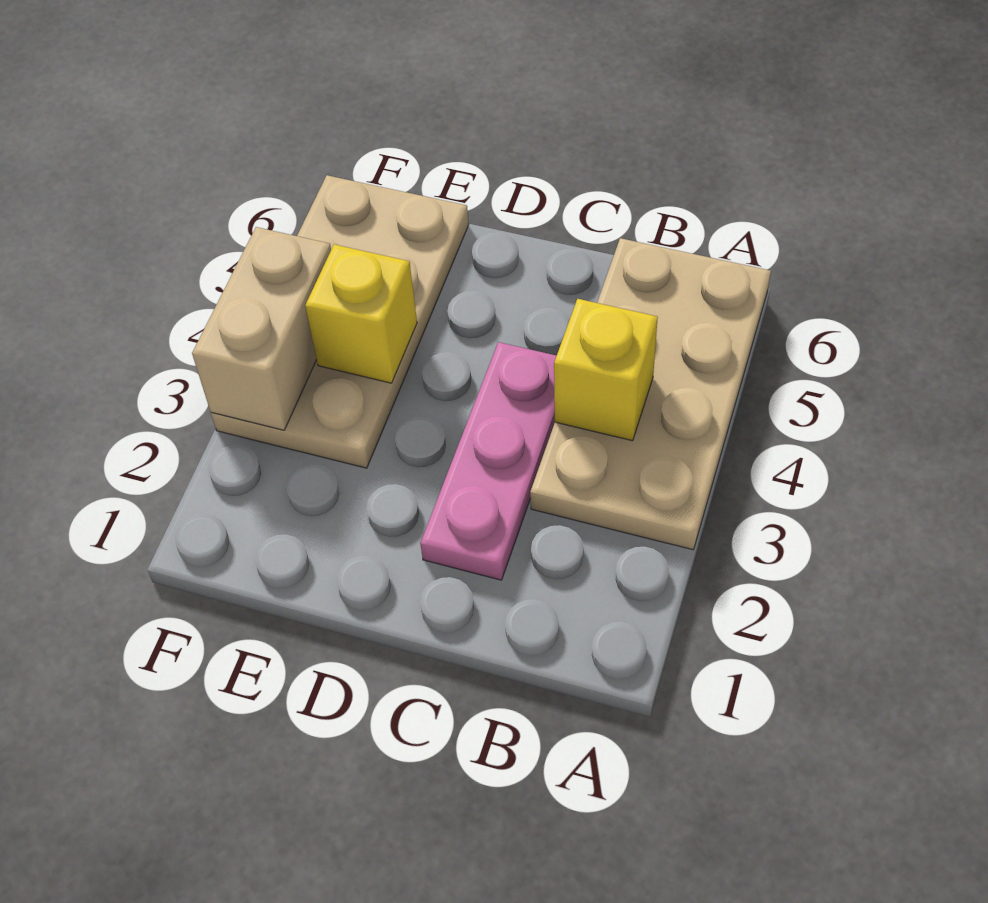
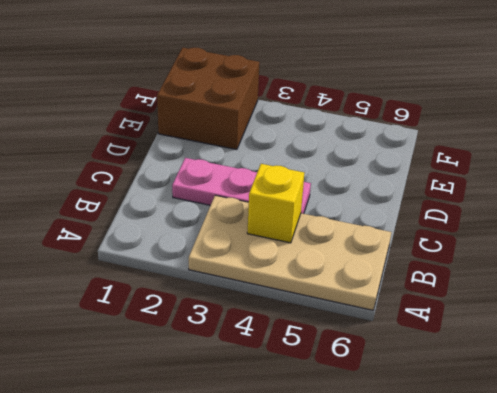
brown 2x2 brick [157,47,260,149] -> none
none -> tan 2x4 plate [211,175,469,468]
none -> yellow 1x1 brick [305,244,417,383]

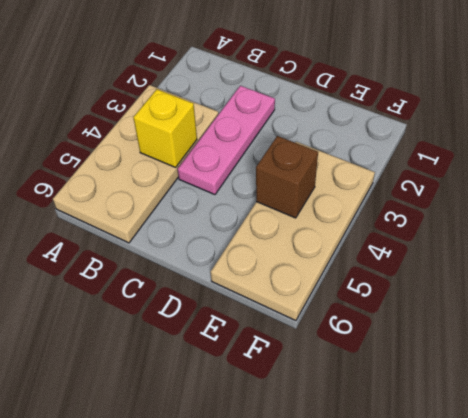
brown 1x1 brick [256,136,318,218] -> yellow 1x1 brick [305,244,417,383]
none -> tan 1x2 brick [192,227,331,430]

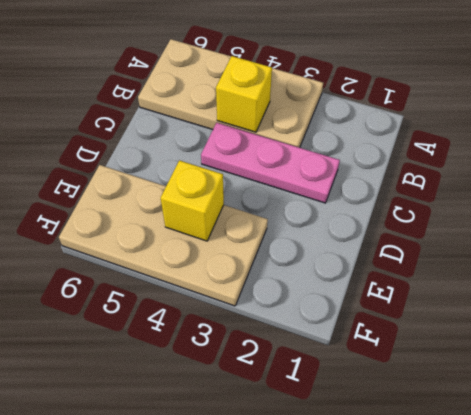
none -> tan 1x2 brick [192,227,331,430]

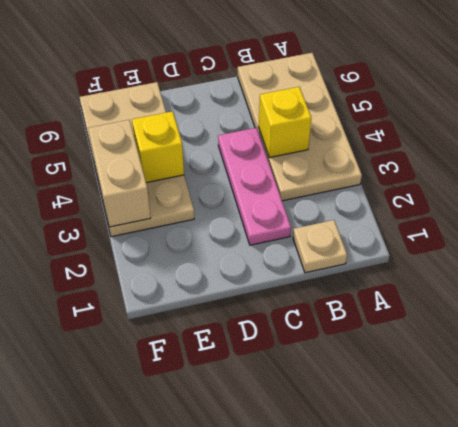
tan 1x1 plate [293,220,347,273] -> none

